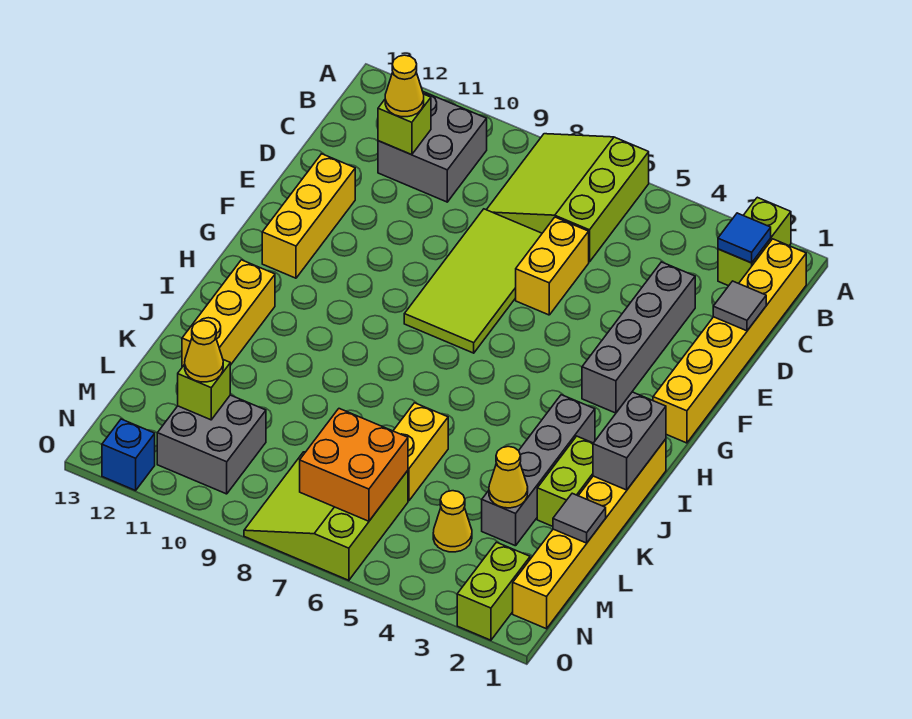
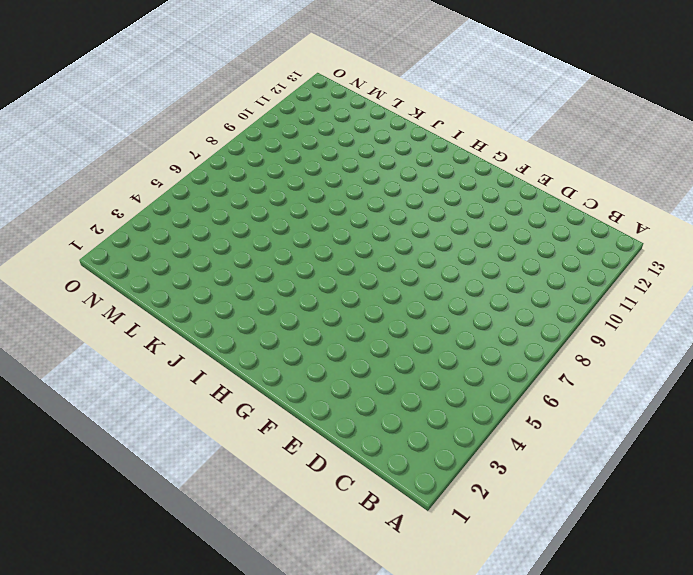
none -> lime 1x2 brick [718,197,791,286]
none -> lime 3x3 slope [487,134,649,262]
none -> yellow 1x6 brick [653,239,806,443]

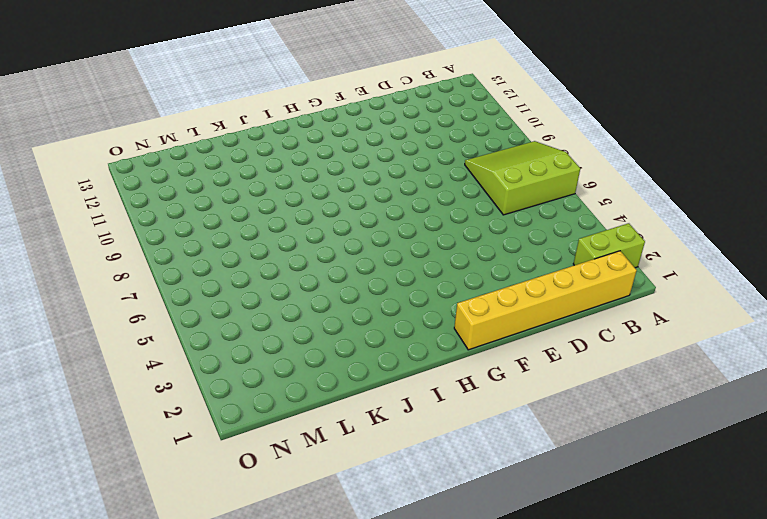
none -> grey 2x2 brick [378,92,487,202]
none -> grey 1x4 brick [582,262,695,413]
none -> yellow 1x2 brick [516,217,589,315]

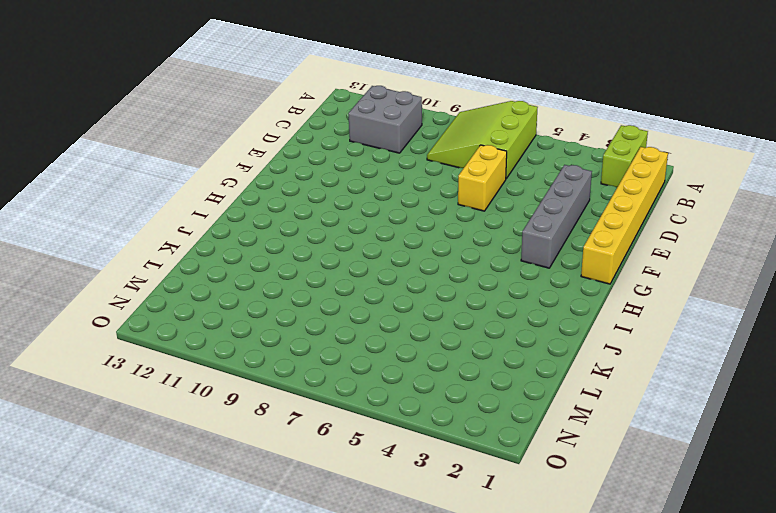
none -> lime 2x4 tile [404,209,542,353]
none -> yellow 1x3 brick [262,154,355,278]
none -> yellow 1x6 brick [513,439,666,629]

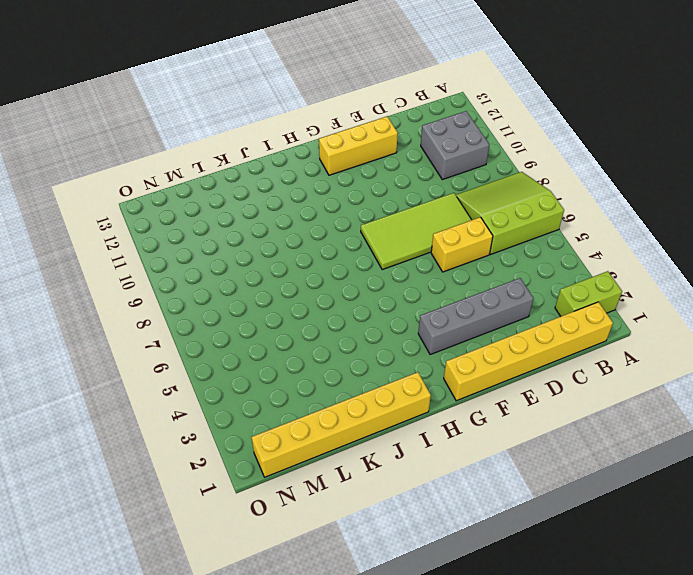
none -> grey 1x4 brick [482,395,595,546]
none -> yellow 1x3 brick [182,260,275,367]
none -> lime 1x2 brick [537,436,593,526]

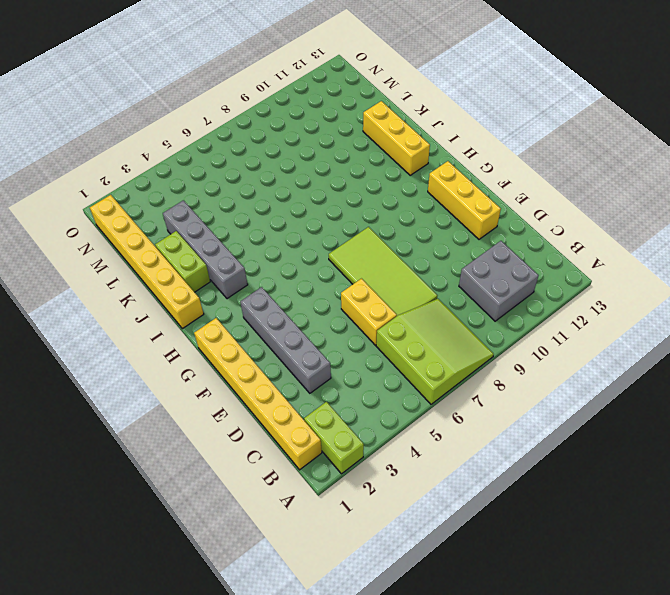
none -> yellow 1x2 brick [393,403,448,501]
none -> yellow 1x1 cone [433,491,472,552]
none -> lime 3x3 slope [244,452,408,580]

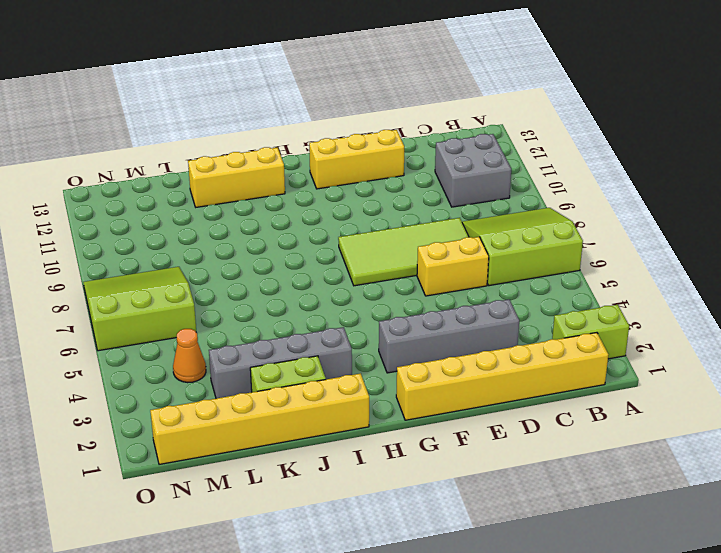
orange 1x1 cone [173,329,206,383] -> yellow 1x1 cone [433,491,472,552]
none -> yellow 1x2 brick [393,403,448,501]
none -> grey 2x2 brick [157,395,266,494]
none -> lime 1x2 brick [457,542,530,640]

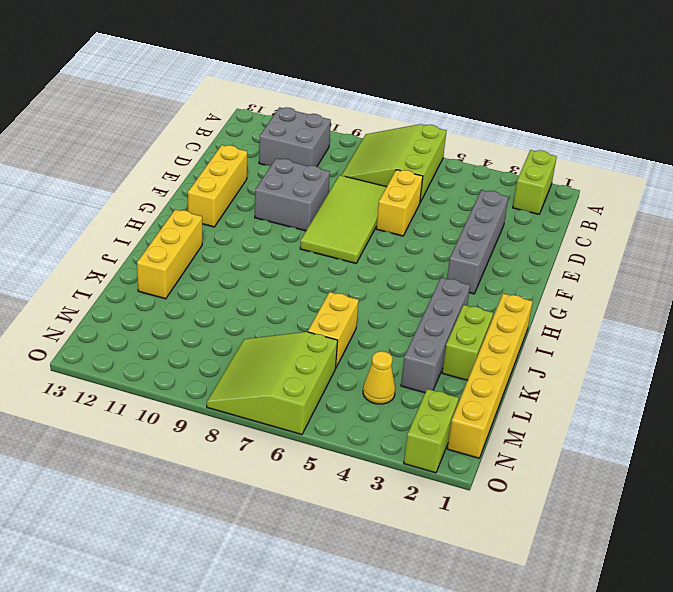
grey 2x2 brick [255,158,330,231] -> grey 2x2 brick moved to [157,395,266,494]
none -> yellow 1x6 brick [653,239,806,443]
none -> blue 1x1 brick [102,419,155,490]
none -> blue 1x1 tile [718,213,771,263]

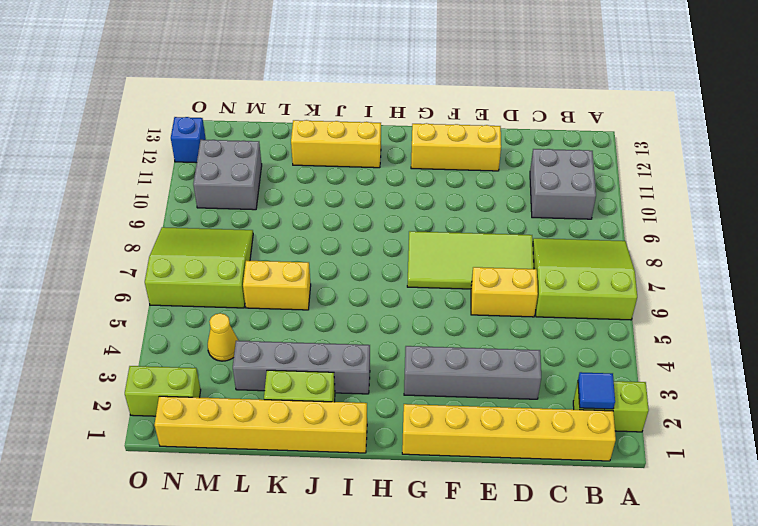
none -> lime 1x1 brick [378,95,431,155]
none -> grey 1x1 tile [713,281,766,331]
none -> grey 1x2 brick [593,392,666,490]

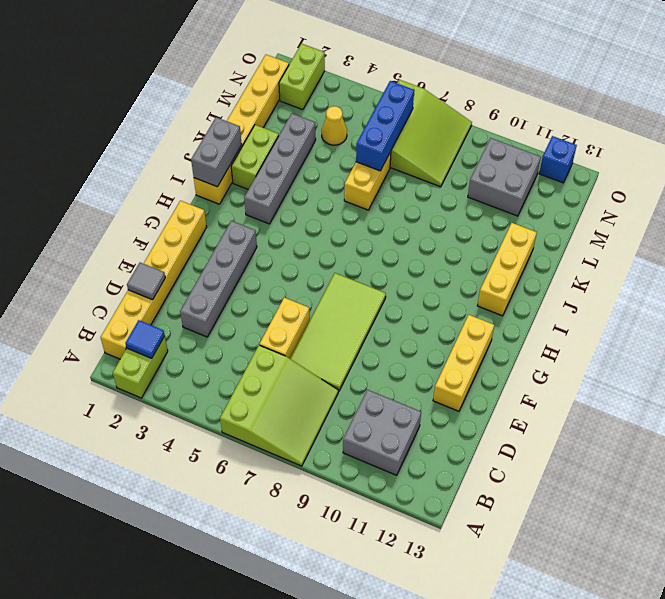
blue 1x3 brick [356,81,414,171] -> orange 2x2 brick [300,409,408,521]
none -> lime 1x1 brick [378,95,431,155]
none -> grey 1x1 tile [553,493,606,543]
none -> yellow 1x1 cone [489,446,528,508]

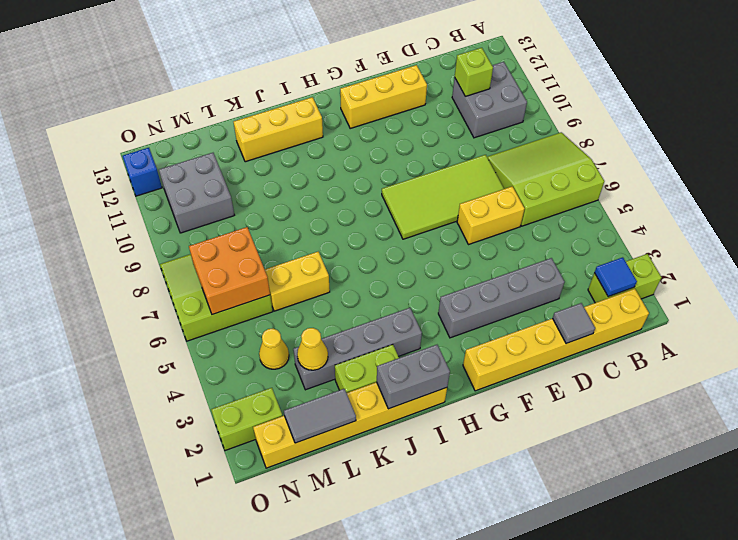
grey 1x2 tile [284,389,356,443] -> grey 1x1 tile [553,493,606,543]
none -> lime 1x1 brick [178,360,230,420]
none -> yellow 1x1 cone [385,55,424,117]
none -> yellow 1x1 cone [185,321,223,382]

